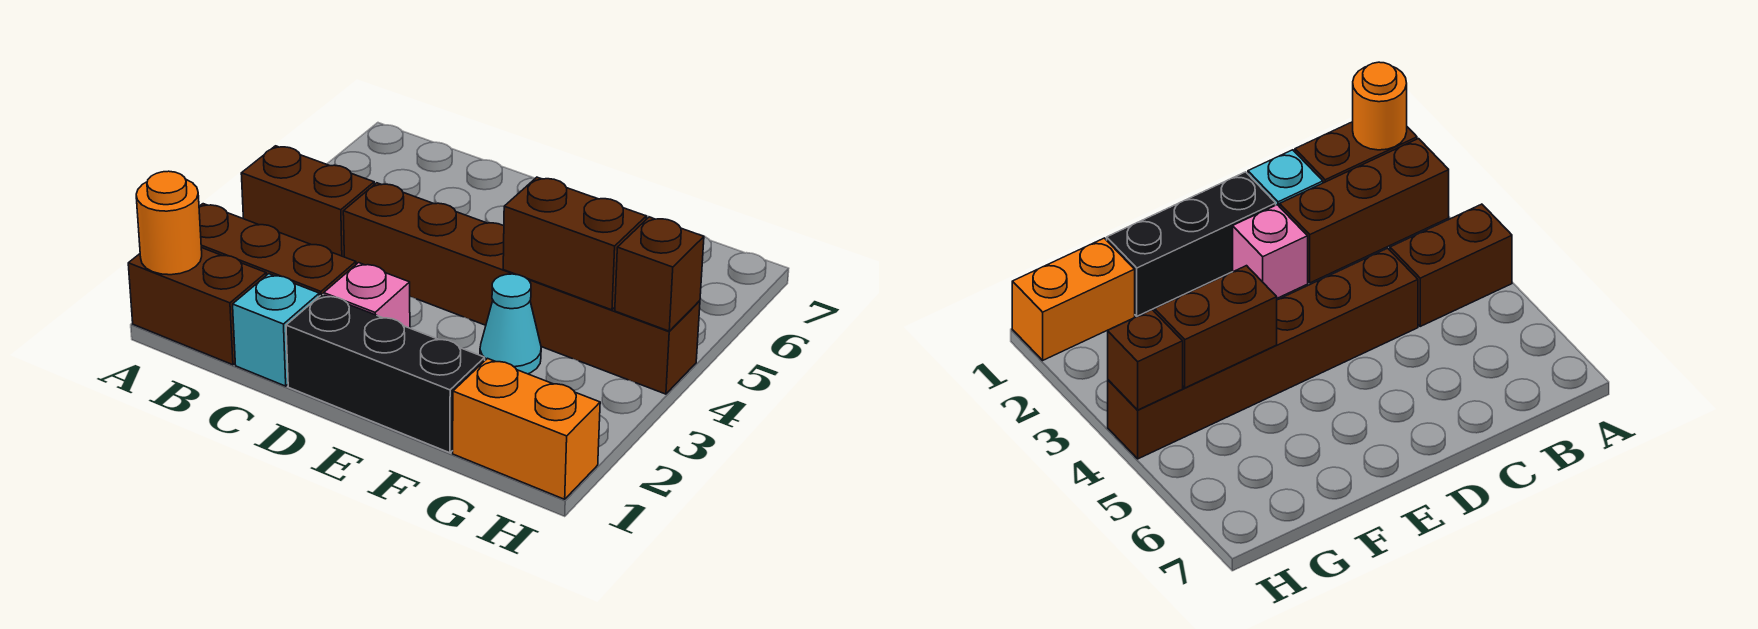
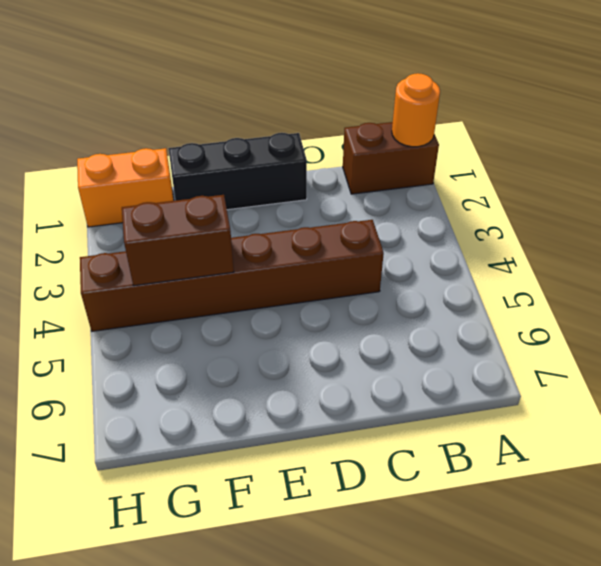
none -> brown 1x3 brick [199,204,356,296]
none -> brown 1x2 brick [241,146,374,257]
none -> cyan 1x1 brick [233,274,319,386]

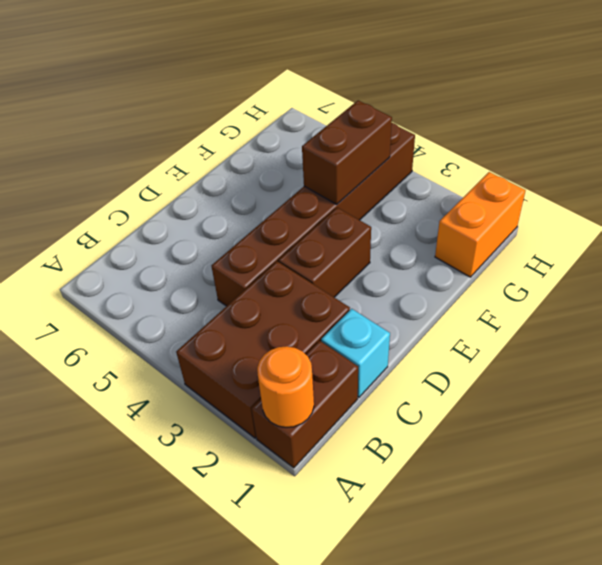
brown 2x3 brick [176,261,350,438] -> brown 1x3 brick [199,204,356,296]
brown 1x2 brick [279,208,371,297] -> brown 1x2 brick moved to [241,146,374,257]
none -> black 1x3 brick [286,294,485,453]
none -> pink 1x1 brick [324,263,410,328]
none -> cyan 1x1 cone [480,274,541,374]

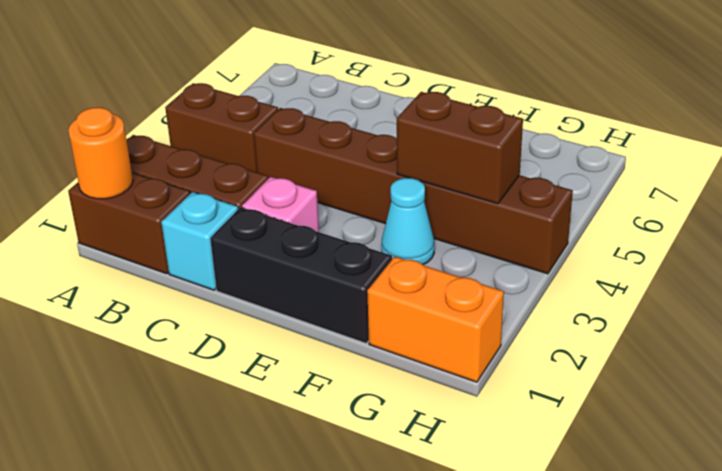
none -> brown 1x1 brick [615,217,704,331]

